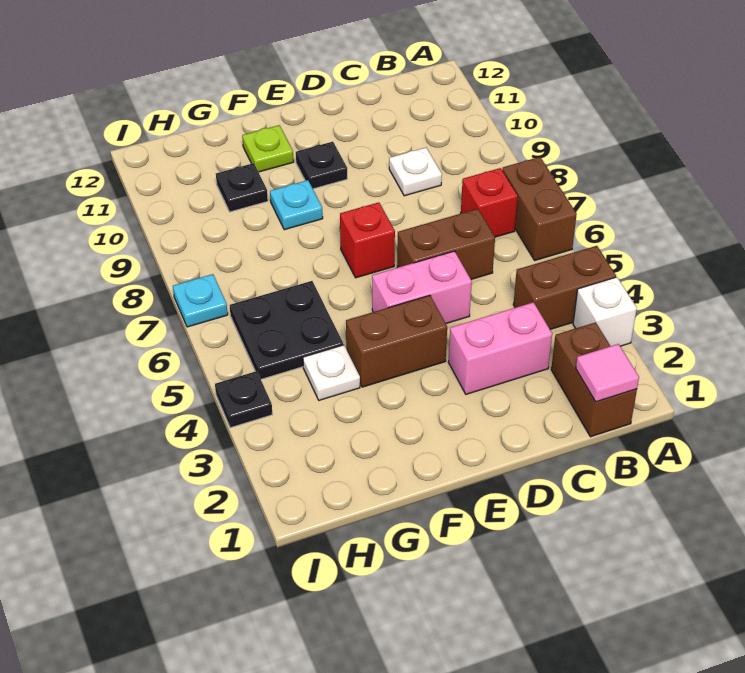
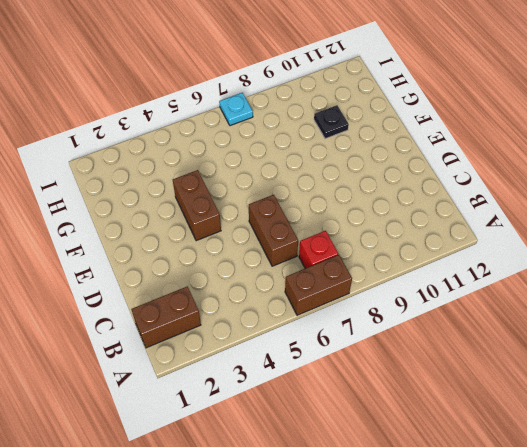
none -> white 1x1 brick [573,277,637,346]
none -> brown 1x2 brick [513,246,616,329]
none -> pink 1x2 brick [449,302,552,394]

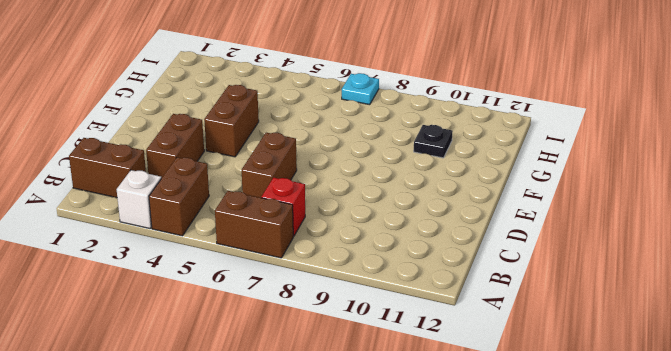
brown 1x2 brick [146,114,204,178] -> pink 1x2 brick [449,302,552,394]
none -> white 1x1 plate [389,148,442,196]
none -> pink 1x2 brick [372,251,472,323]
none -> red 1x1 brick [340,202,395,278]

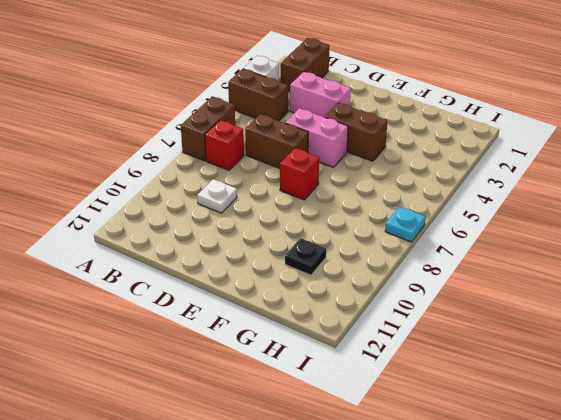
none -> black 1x1 plate [296,142,347,189]
none -> cyan 1x1 plate [270,180,323,230]
none -> lime 1x1 plate [242,125,294,172]

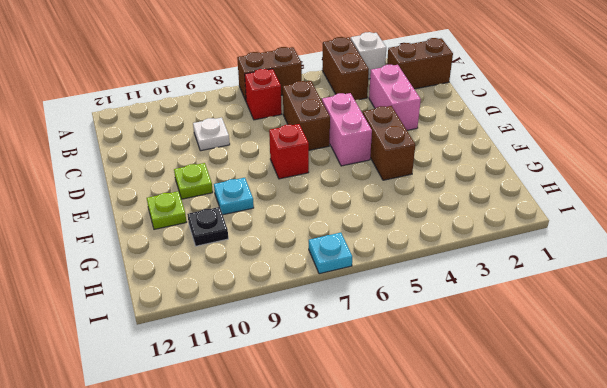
lime 1x1 plate [174,163,213,199] -> black 1x1 plate [296,142,347,189]
none -> white 1x1 plate [303,345,360,400]
none -> black 2x2 plate [230,281,343,379]
none -> black 1x1 plate [215,371,273,428]

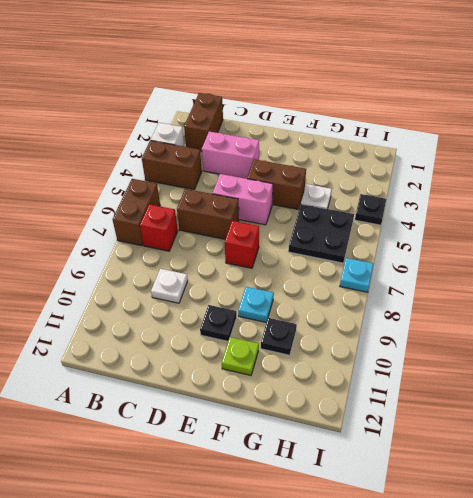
none -> pink 1x1 tile [576,344,639,402]

